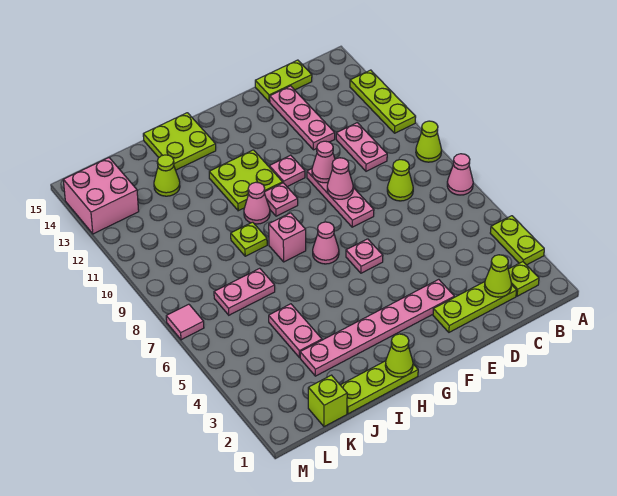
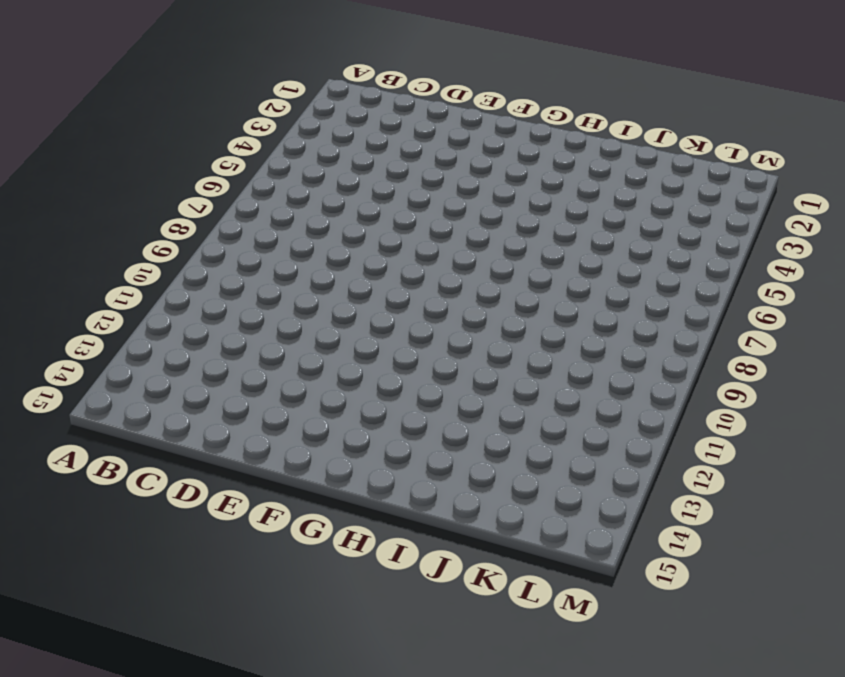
none -> lime 1x2 plate [490,216,544,265]
none -> pink 1x1 cone [447,154,473,195]
none -> lime 1x1 cone [416,121,442,162]
none -> lime 1x3 plate [350,70,416,133]

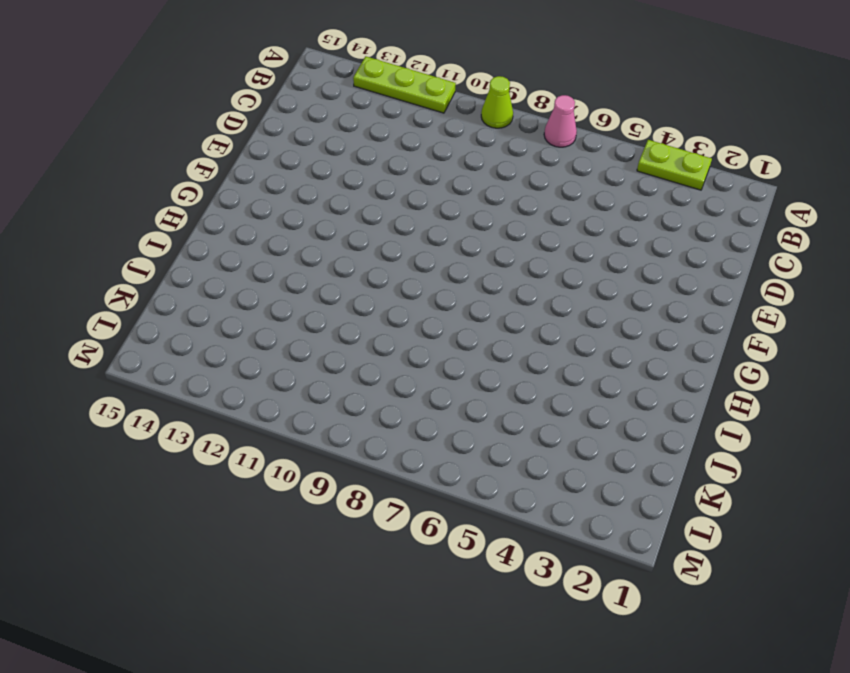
none -> lime 1x1 plate [508,262,539,296]
none -> lime 1x3 plate [433,282,517,332]
none -> lime 1x1 cone [387,160,413,201]
none -> pink 1x2 plate [336,123,387,171]

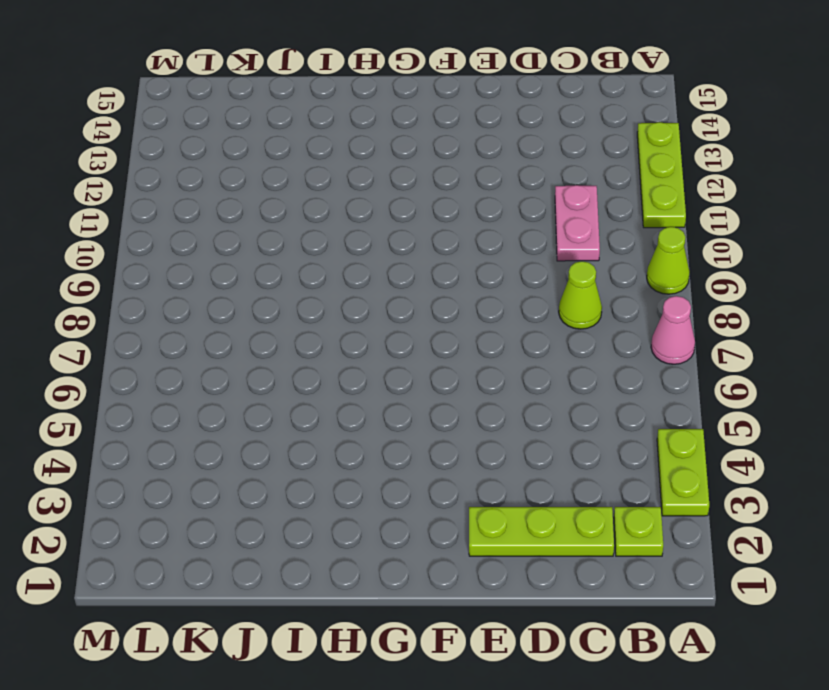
none -> lime 1x2 plate [255,60,312,102]
none -> pink 1x3 plate [270,86,335,150]
none -> pink 1x6 plate [300,279,454,376]
none -> pink 1x3 plate [307,169,374,227]

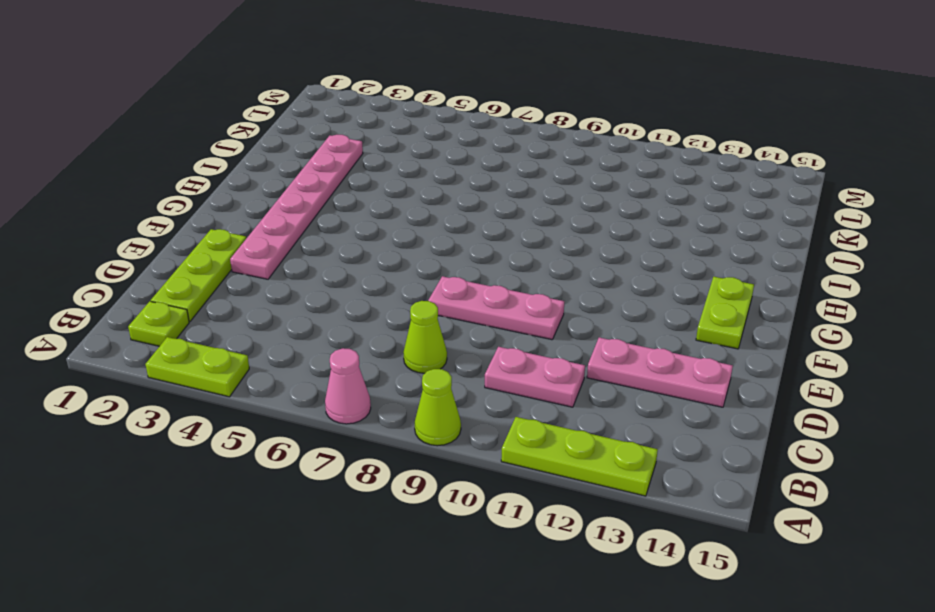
lime 1x2 plate [696,277,754,349] -> lime 1x2 plate moved to [255,60,312,102]
none -> pink 1x1 plate [346,239,383,273]
none -> pink 1x1 plate [269,155,305,187]
none -> pink 1x1 cone [313,222,339,264]
none -> pink 1x1 plate [264,183,298,216]

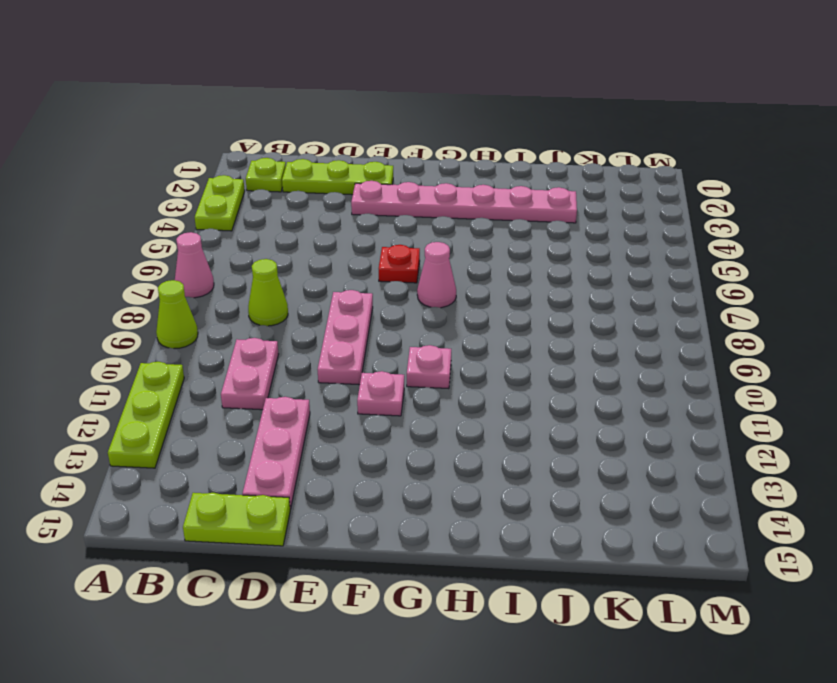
red 1x1 plate [379,245,420,283] -> pink 1x1 plate [346,239,383,273]
none -> lime 2x2 plate [209,150,283,211]
none -> lime 1x3 plate [341,361,418,414]
none -> pink 1x1 brick [269,213,306,262]
none -> pink 1x1 cone [244,182,270,224]

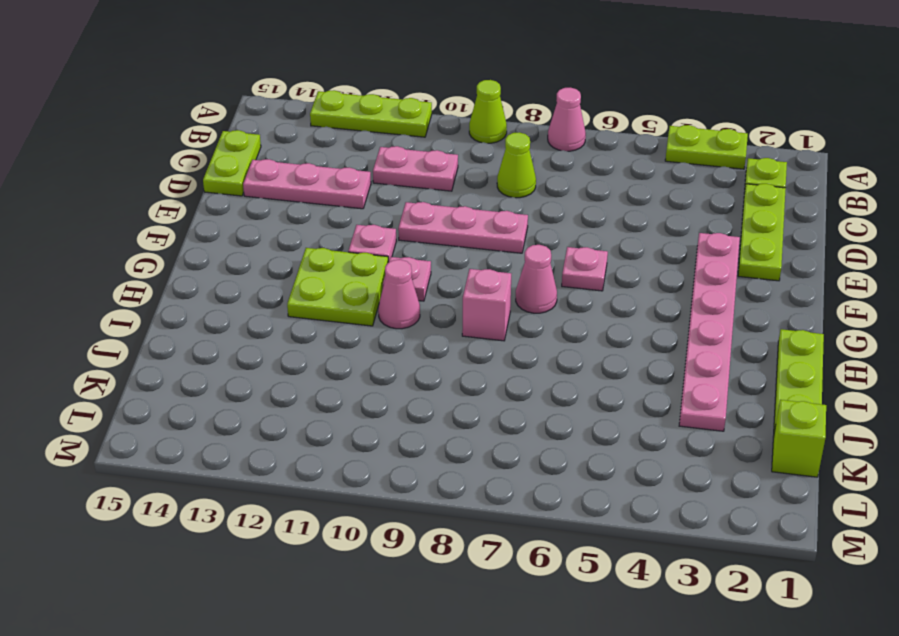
none -> lime 2x2 plate [143,113,216,170]
none -> lime 1x1 plate [231,222,267,256]
none -> pink 1x2 plate [269,304,322,358]
none -> pink 1x2 plate [214,268,275,315]

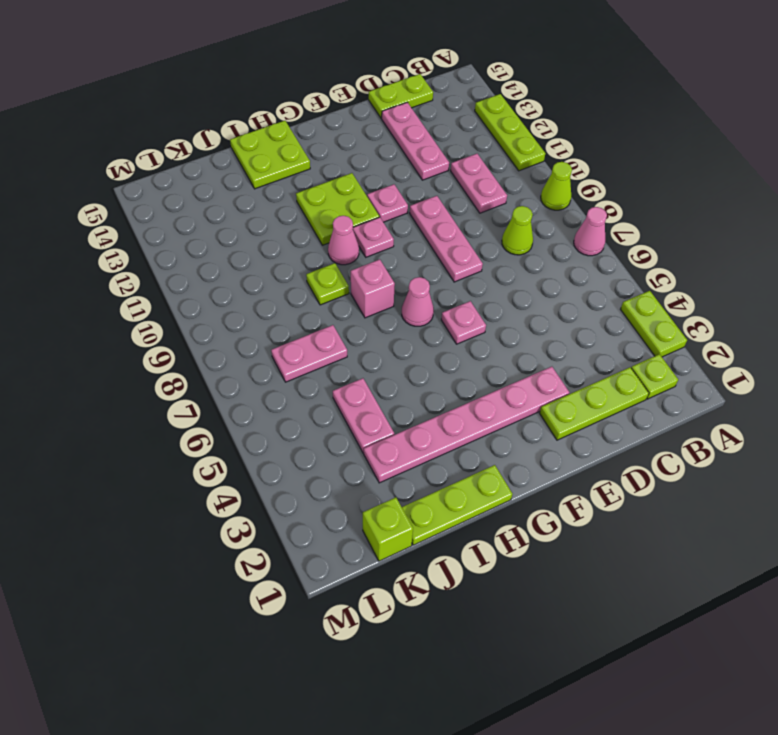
none -> lime 1x1 cone [154,155,180,196]
none -> pink 2x2 brick [63,158,139,234]
none -> pink 1x1 tile [166,304,204,340]
none -> lime 1x1 cone [485,255,512,297]

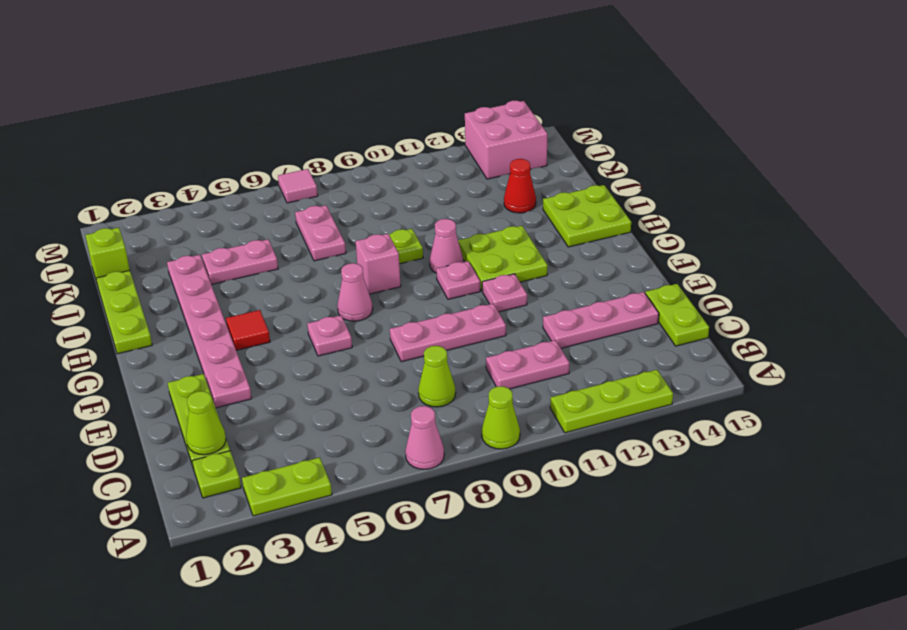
red 1x1 tile [226,310,270,350] -> none
red 1x1 cone [504,159,536,213] -> lime 1x1 cone [154,155,180,196]
none -> pink 1x1 cone [327,158,353,199]
none -> pink 1x1 cone [312,141,335,183]
none -> lime 1x1 cone [385,334,413,377]

